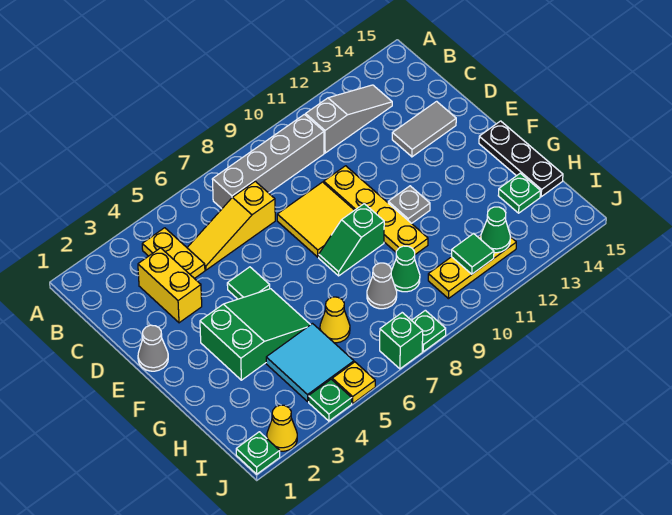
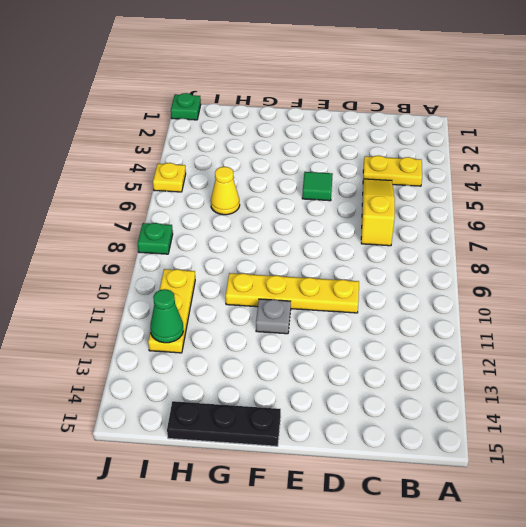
none -> grey 1x4 brick [212,114,324,209]
none -> grey 1x3 slope [306,85,392,153]
none -> yellow 1x2 brick [138,248,202,323]

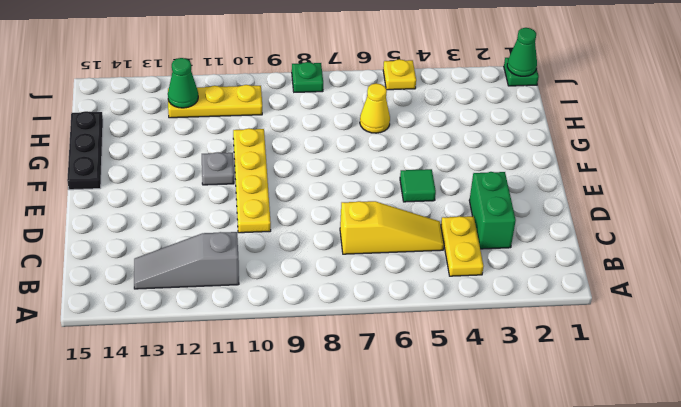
green 1x2 brick [469,172,516,249] -> yellow 1x2 brick [138,248,202,323]
green 1x1 cone [507,28,537,76] -> green 1x1 cone moved to [391,246,420,292]
none -> grey 1x4 brick [212,114,324,209]
none -> yellow 2x2 tile [277,182,354,257]
none -> grey 1x2 tile [392,101,456,157]

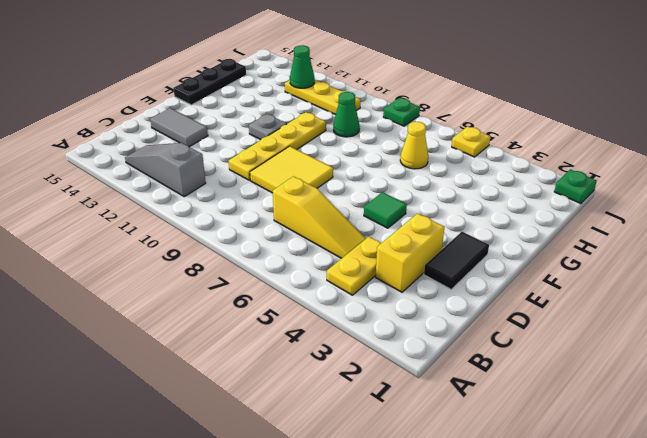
black 1x2 tile [424,232,489,289] -> none
none -> grey 1x4 brick [212,114,324,209]
none -> grey 1x1 cone [138,325,168,371]
none -> green 2x3 slope [200,289,310,380]

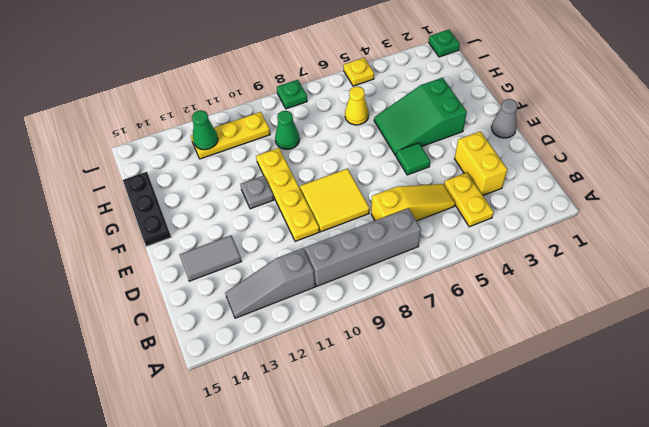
none -> green 1x2 slope [319,204,384,276]
none -> cyan 2x2 tile [266,324,354,401]
none -> grey 1x1 cone [367,263,397,309]

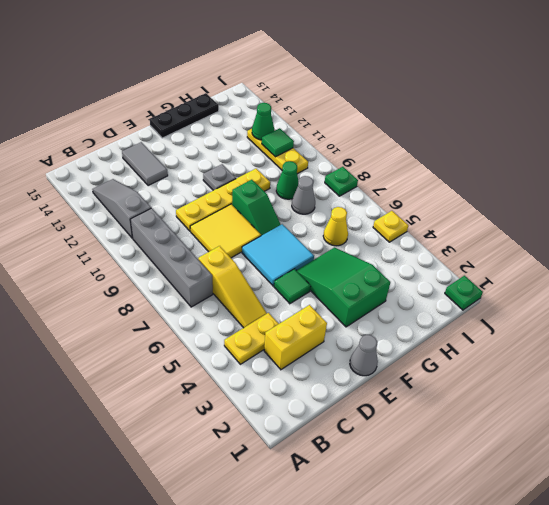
cyan 2x2 tile [242,224,314,286] -> cyan 2x2 tile moved to [266,324,354,401]
none -> green 1x1 plate [498,173,540,213]
none -> yellow 1x1 cone [267,405,297,451]
none -> green 1x1 plate [309,379,352,421]

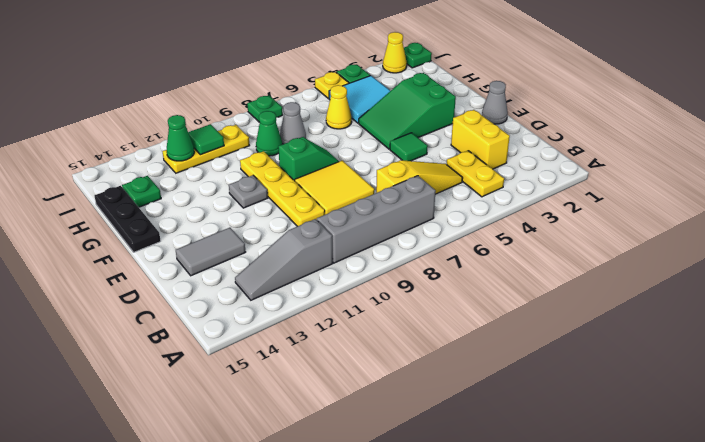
none -> green 1x1 brick [380,313,423,369]

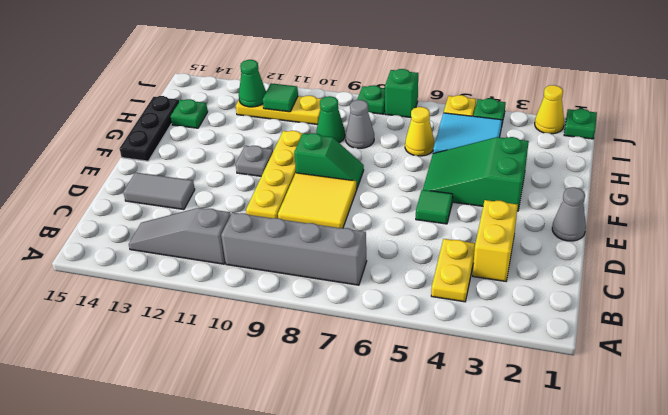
none -> yellow 1x3 slope [187,181,275,270]

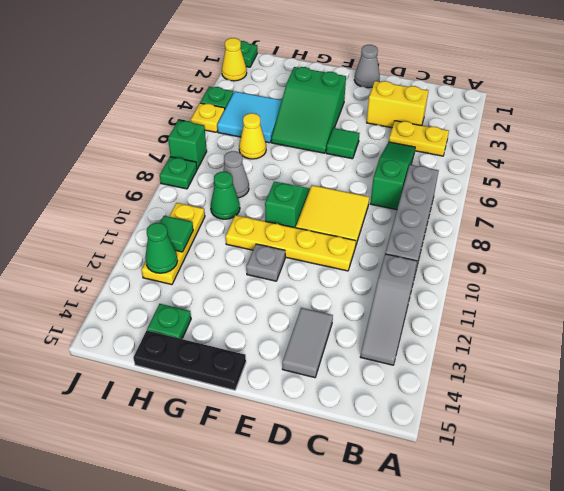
green 1x3 slope [370,142,415,210] -> yellow 1x3 slope [187,181,275,270]

